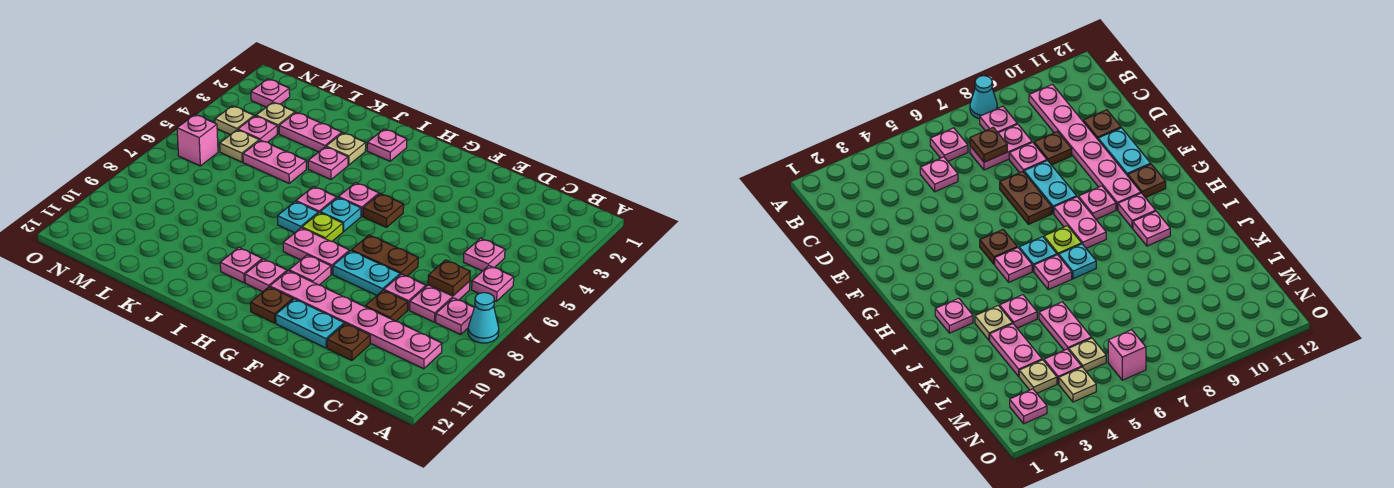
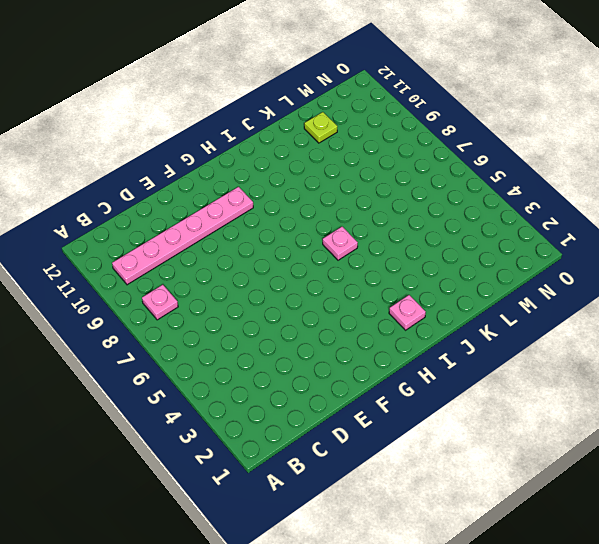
lime 1x1 plate [304,112,338,143] -> lime 1x1 plate moved to [302,212,343,241]
none -> cyan 1x1 cone [468,293,499,343]
none -> pink 1x1 plate [472,266,514,301]
none -> pink 1x1 plate [464,238,505,271]
none -> pink 1x2 plate [410,281,470,322]

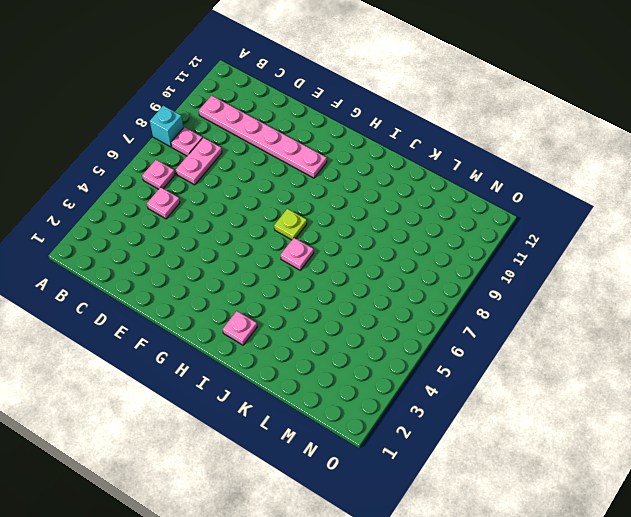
cyan 1x1 brick [150,106,184,147] -> cyan 1x1 cone [468,293,499,343]
none -> pink 1x1 plate [384,274,426,310]
none -> brown 1x1 plate [365,290,408,321]
none -> brown 1x1 plate [327,323,370,361]
none -> brown 1x2 plate [352,235,418,276]

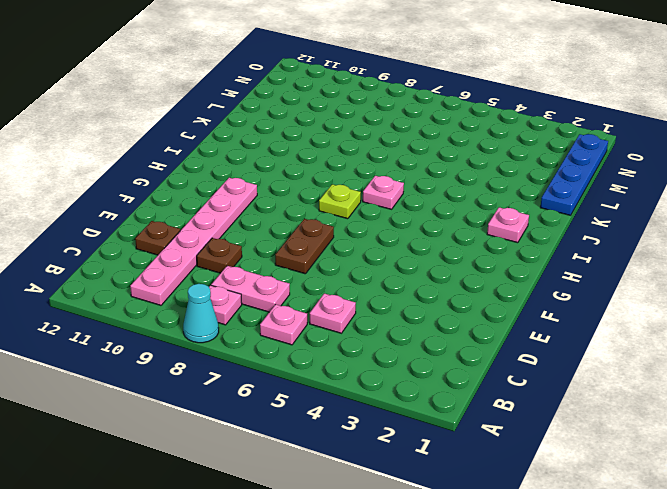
blue 1x4 plate [540,134,608,215] -> none
none -> pink 1x1 plate [384,274,426,310]
none -> cyan 1x2 plate [333,251,400,295]
none -> cyan 1x2 plate [276,299,344,348]
none -> brown 1x1 plate [363,194,404,227]

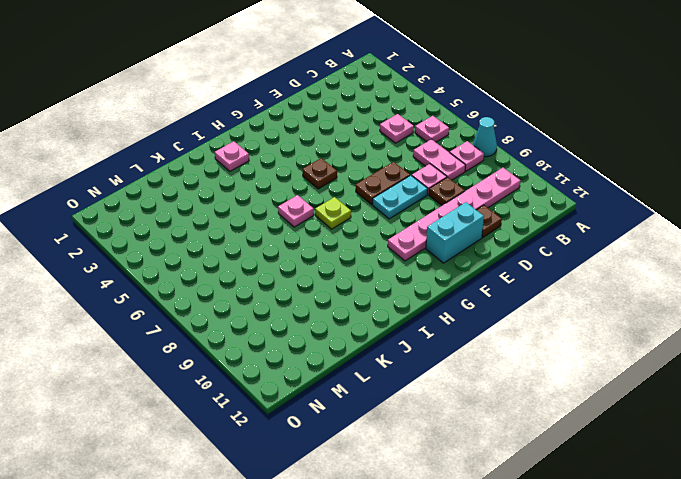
cyan 1x2 brick [426,202,484,263] -> cyan 1x2 plate [276,299,344,348]
none -> pink 1x2 plate [283,228,349,274]
none -> pink 1x1 plate [289,255,331,285]
none -> brown 1x1 plate [250,287,293,323]
none -> pink 1x1 plate [339,183,379,216]

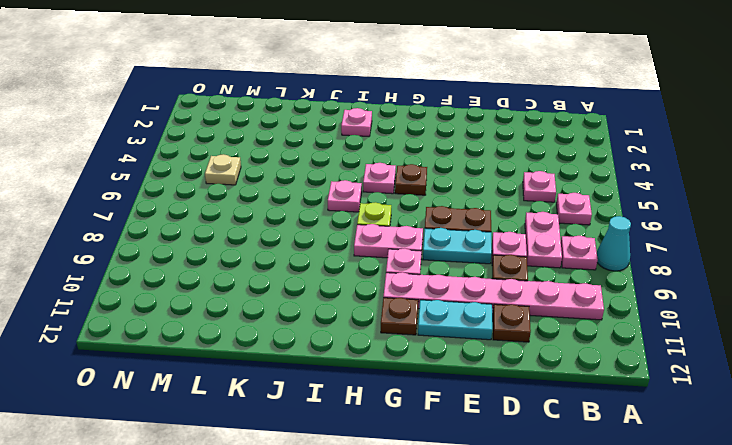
none -> cyan 1x1 plate [320,197,361,231]
none -> pink 1x1 plate [245,259,287,292]
none -> cyan 1x1 plate [278,201,318,233]
none -> pink 1x1 plate [220,247,262,283]

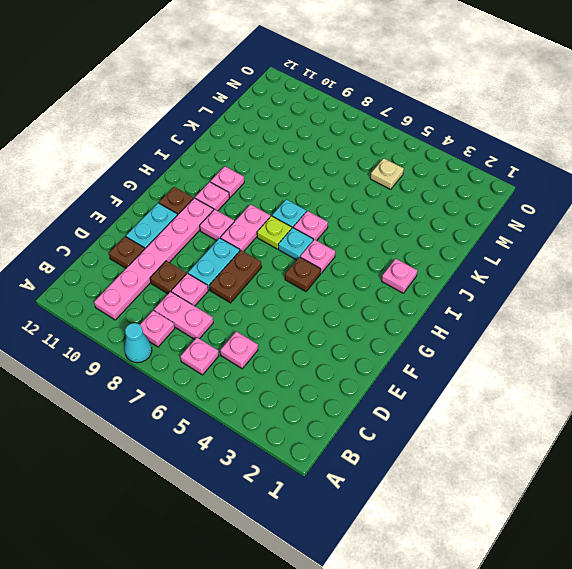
none -> tan 1x1 plate [326,133,366,165]
none -> pink 1x1 plate [308,147,348,179]
none -> pink 1x2 plate [279,112,342,152]
none -> pink 1x2 plate [243,140,306,183]

